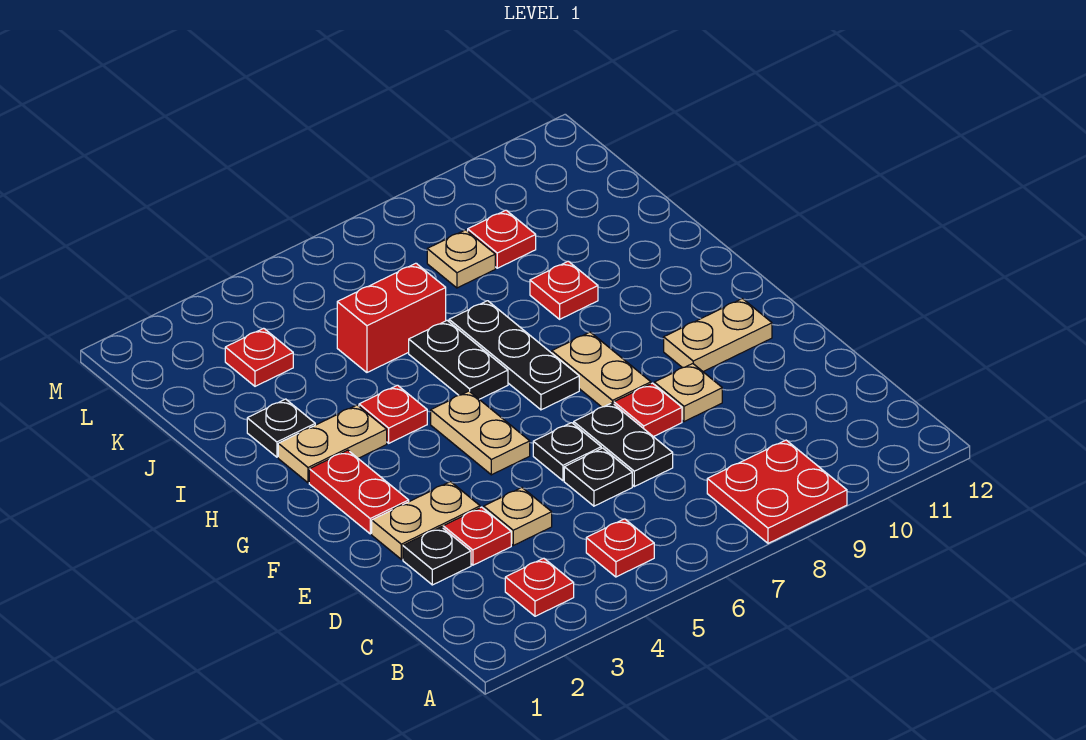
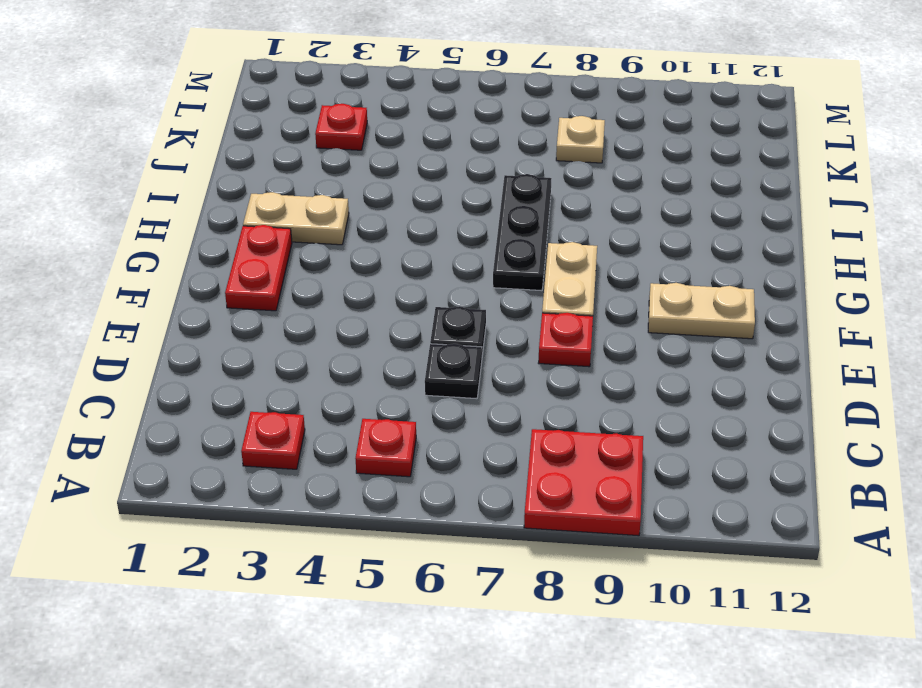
none -> black 1x1 plate [403,527,471,585]
none -> red 1x1 plate [443,507,511,565]
none -> tan 1x1 plate [484,488,552,545]

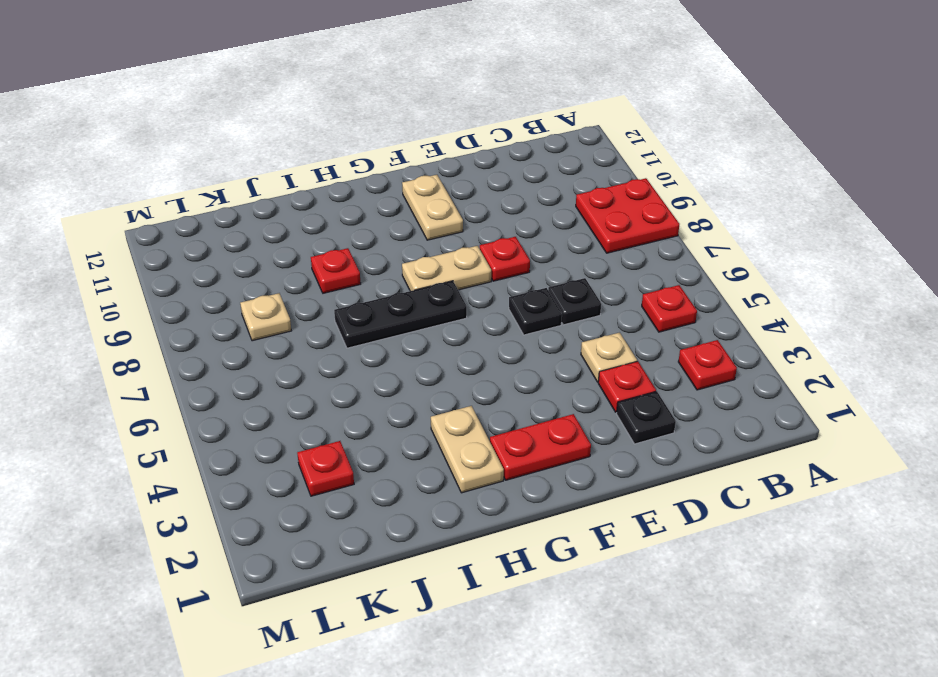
none -> black 1x2 plate [574,403,673,486]
none -> tan 1x2 plate [372,482,480,559]
none -> tan 1x1 plate [654,364,722,422]

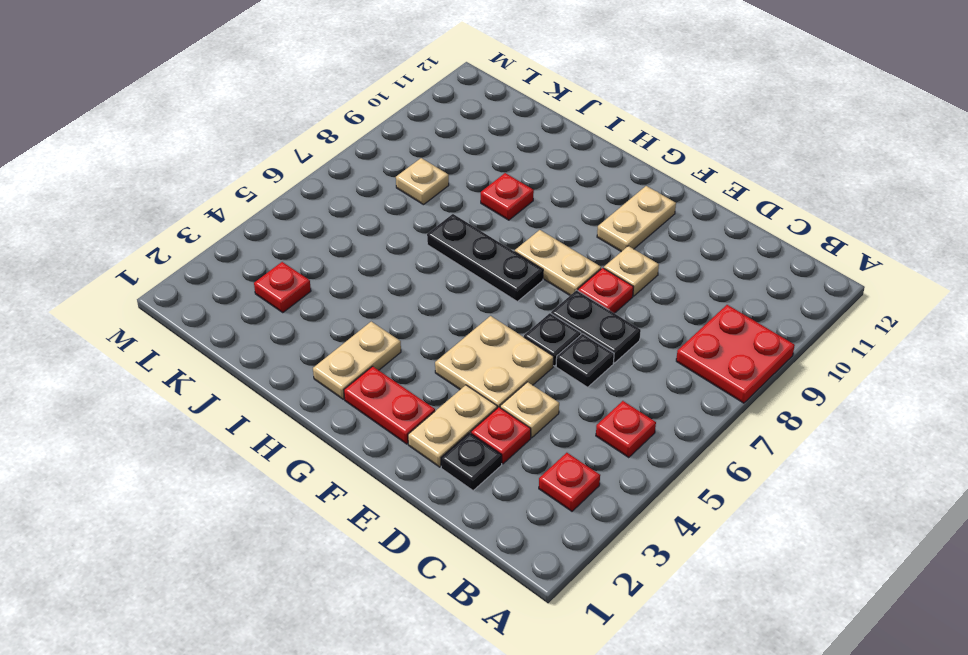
tan 2x2 plate [435,316,554,408] -> tan 1x2 plate [431,391,530,475]
none -> red 1x1 plate [359,385,427,443]
none -> black 1x2 plate [409,321,508,399]
none -> black 1x1 plate [247,399,315,457]

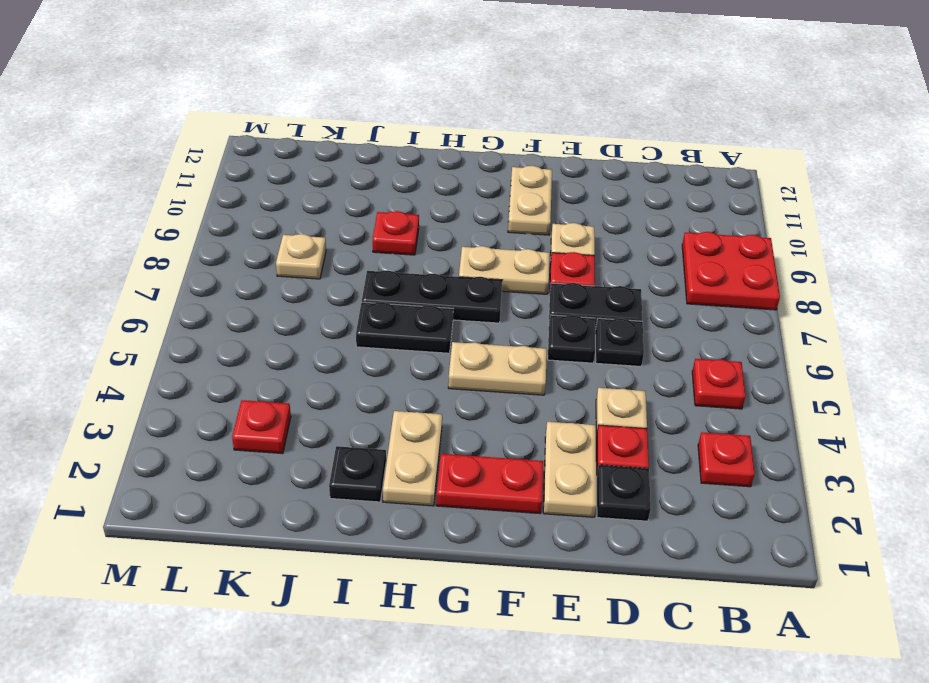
none -> red 1x1 plate [359,385,427,443]
none -> red 1x2 brick [337,263,446,372]
none -> red 1x1 plate [468,210,536,268]

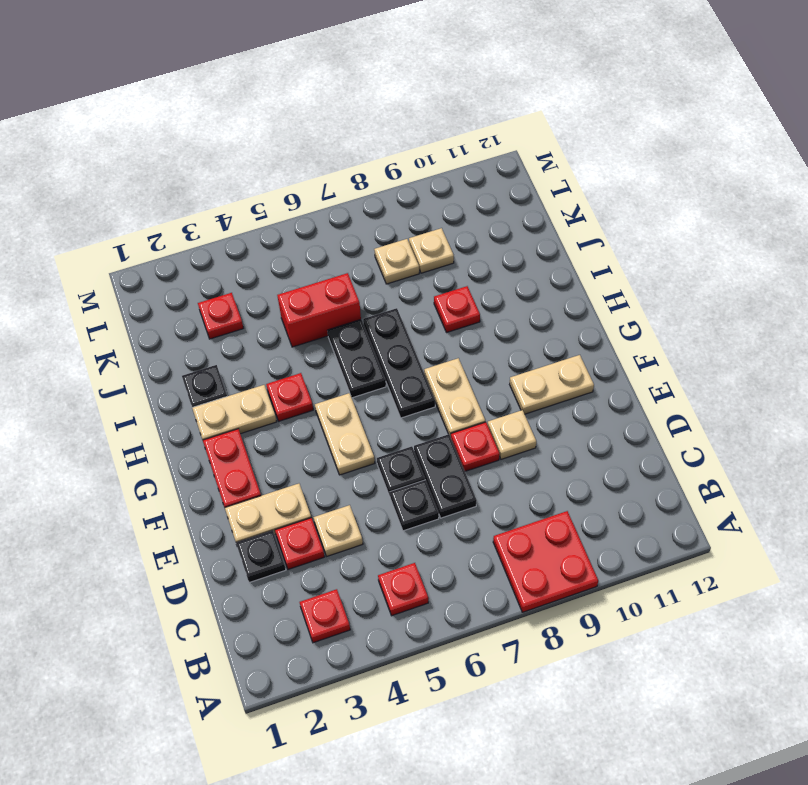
tan 1x1 plate [409,228,454,273] -> red 1x1 plate [468,210,536,268]

